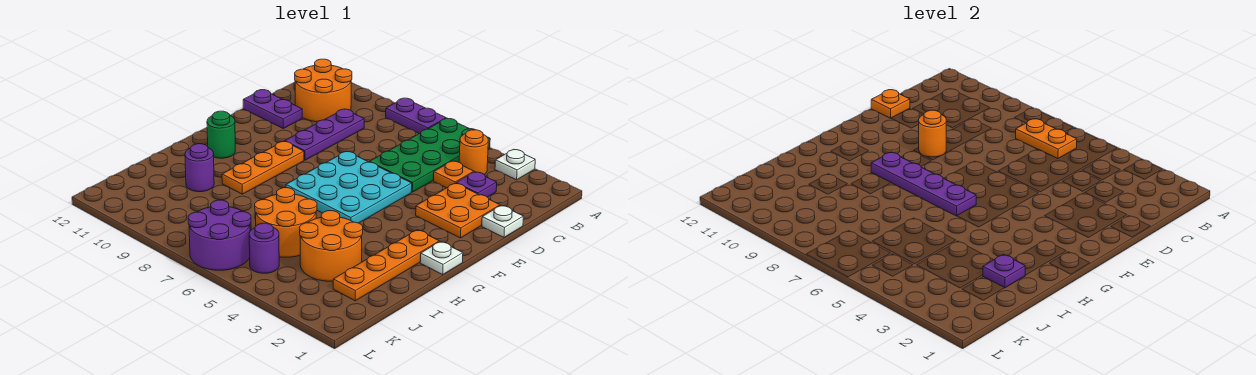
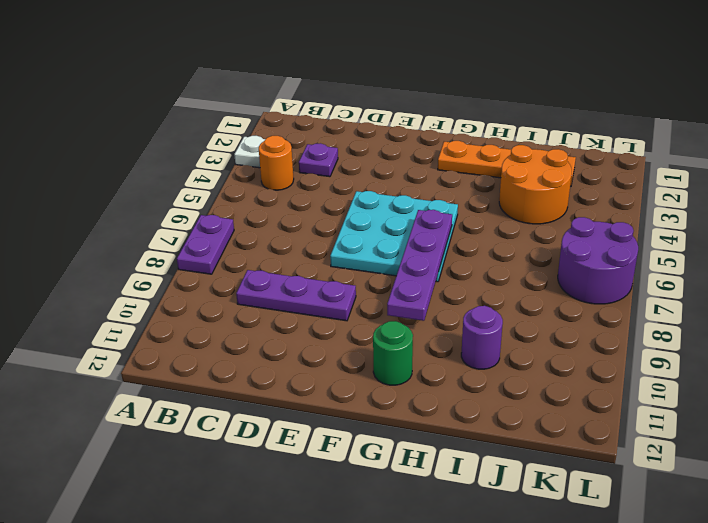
none -> green 2x4 plate [369,118,490,192]
none -> orange 2x2 round brick [295,59,352,122]
none -> orange 1x1 plate [433,161,474,188]

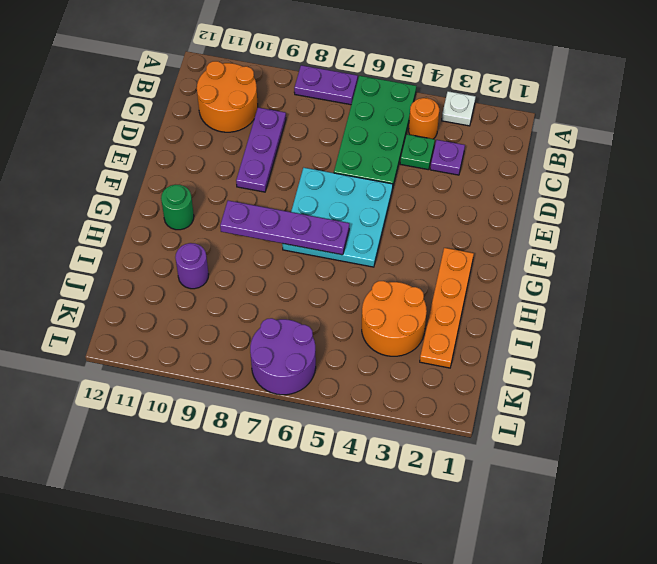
green 1x1 plate [400,134,435,170] -> orange 1x1 plate [433,161,474,188]
none -> white 1x1 plate [482,205,524,237]
none -> orange 2x2 plate [416,183,500,238]
none -> purple 1x2 plate [243,90,302,128]

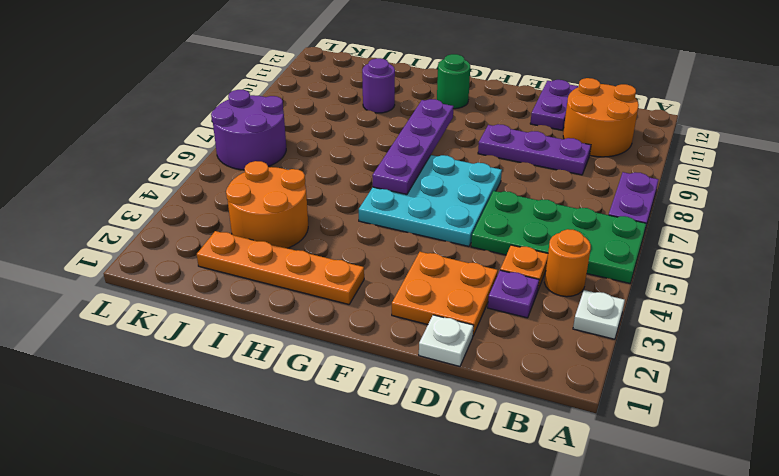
none -> orange 1x3 plate [222,141,304,194]
none -> white 1x1 plate [420,242,463,274]
none -> orange 2x2 round brick [255,188,317,257]

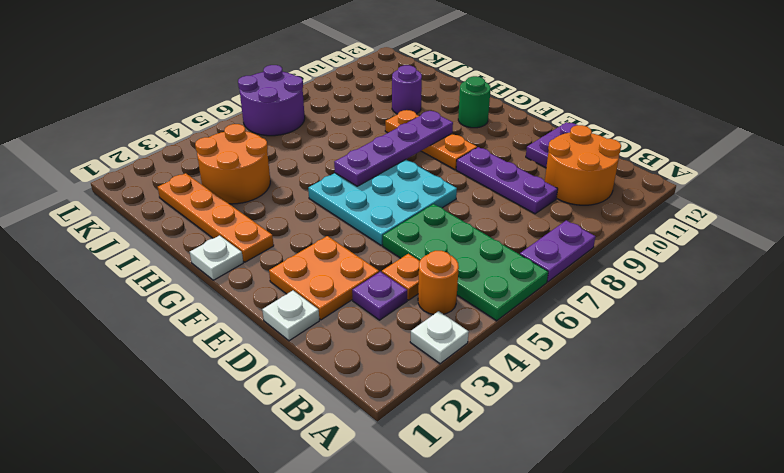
none -> orange 2x2 round brick [255,188,317,257]
none -> purple 1x1 round brick [249,223,279,273]
none -> orange 1x2 plate [1016,119,1077,159]

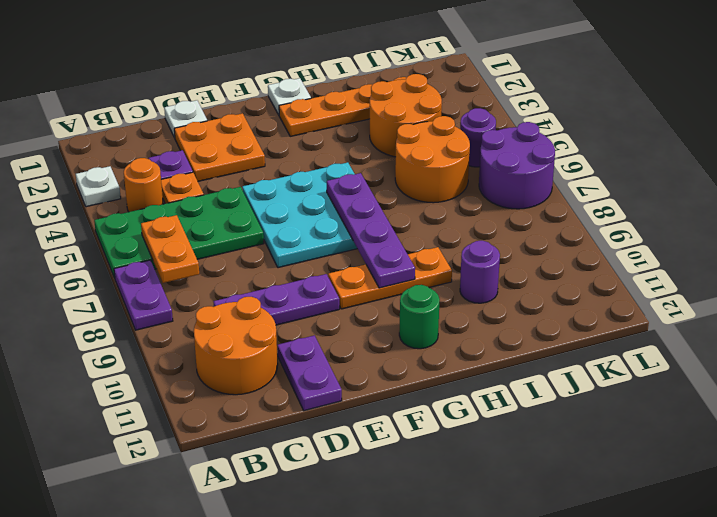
none -> orange 1x1 plate [871,90,910,118]
none -> orange 1x1 round brick [918,110,946,157]
none -> purple 1x1 plate [983,254,1025,288]

